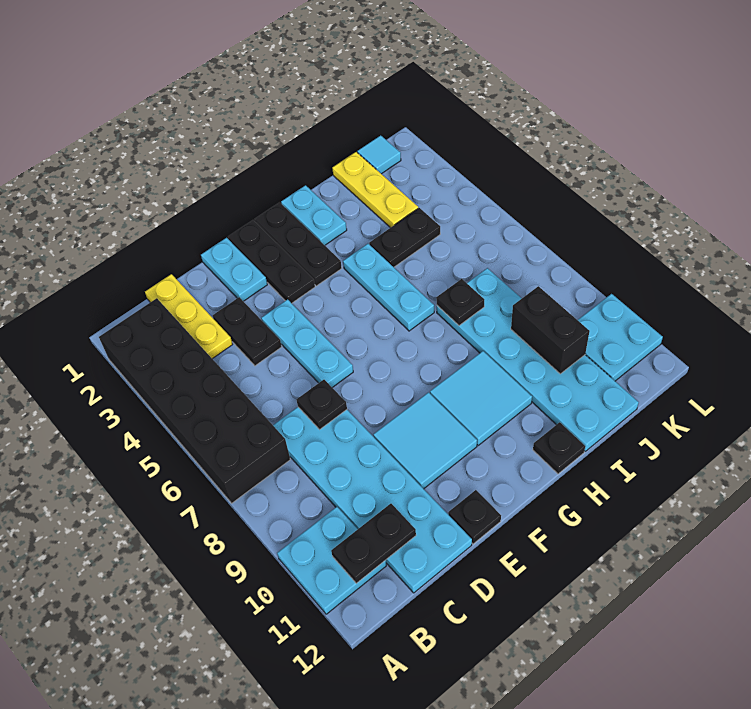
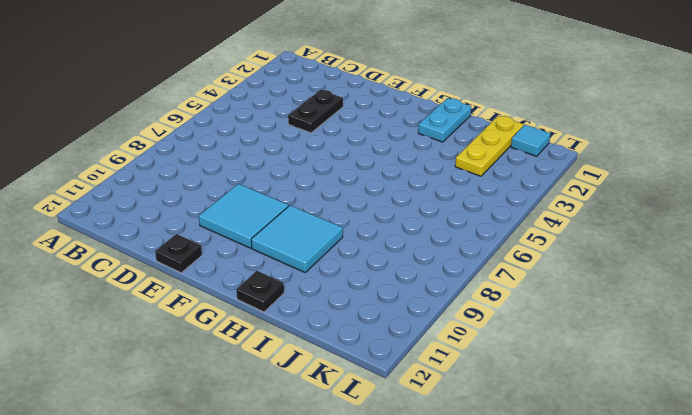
none -> black 2x6 brick [99,298,290,503]
none -> cyan 2x2 plate [277,507,386,614]
none -> yellow 1x3 plate [145,274,233,359]

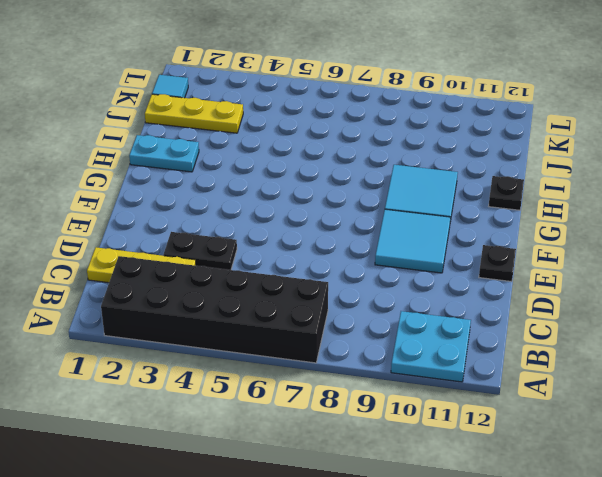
none -> cyan 2x6 plate [273,407,472,593]
none -> cyan 1x2 plate [201,238,267,301]
none -> cyan 1x3 plate [261,299,353,388]

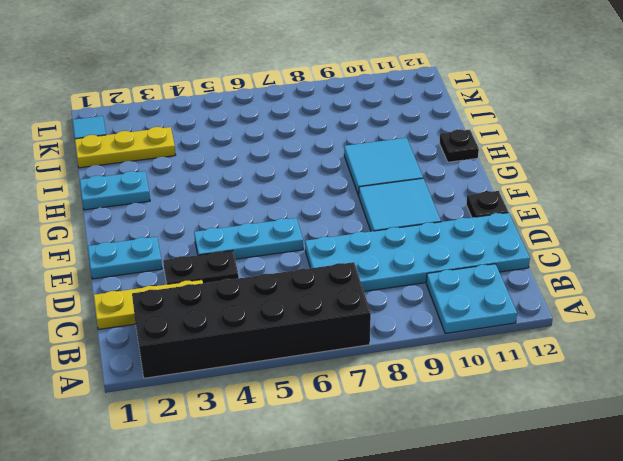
none -> black 1x3 plate [228,220,315,303]
none -> black 1x3 plate [255,202,342,286]
none -> cyan 1x3 plate [343,244,434,331]

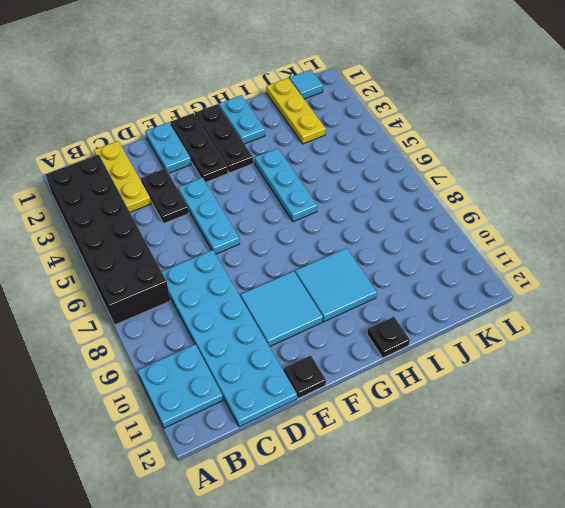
none -> black 1x2 plate [369,208,440,267]
none -> cyan 2x6 plate [437,268,639,451]
none -> cyan 2x2 plate [578,294,663,381]

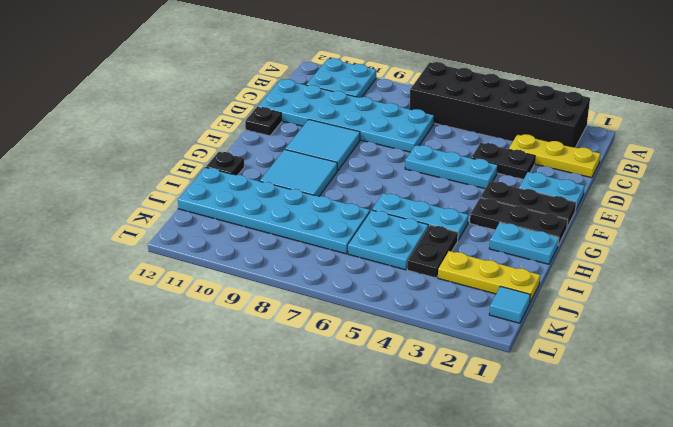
cyan 2x2 plate [348,210,428,270] -> cyan 2x2 plate moved to [578,294,663,381]
none -> black 1x2 plate [331,504,416,583]
none -> black 1x1 plate [296,380,347,429]
none -> black 1x1 plate [436,279,484,326]

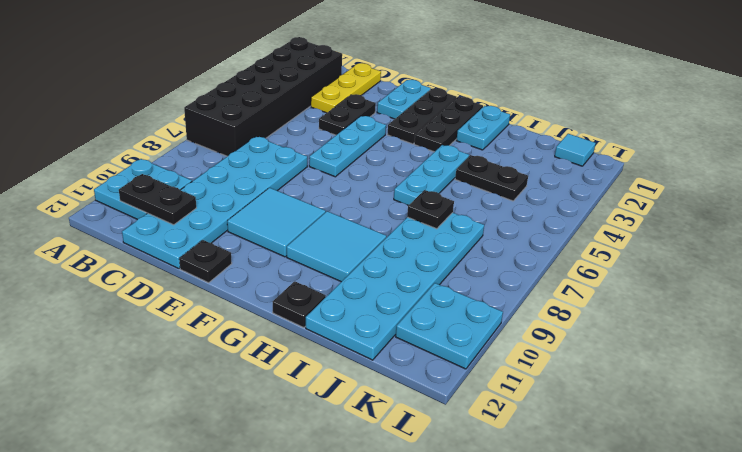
none -> yellow 1x3 plate [332,152,418,228]
none -> black 1x1 plate [296,380,347,429]
none -> black 1x2 brick [511,286,590,374]

